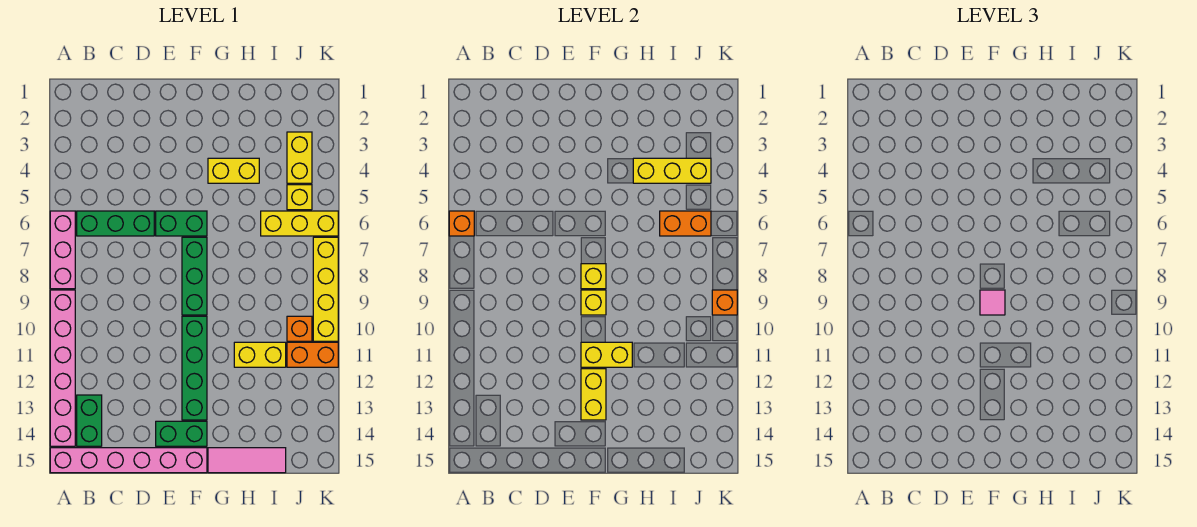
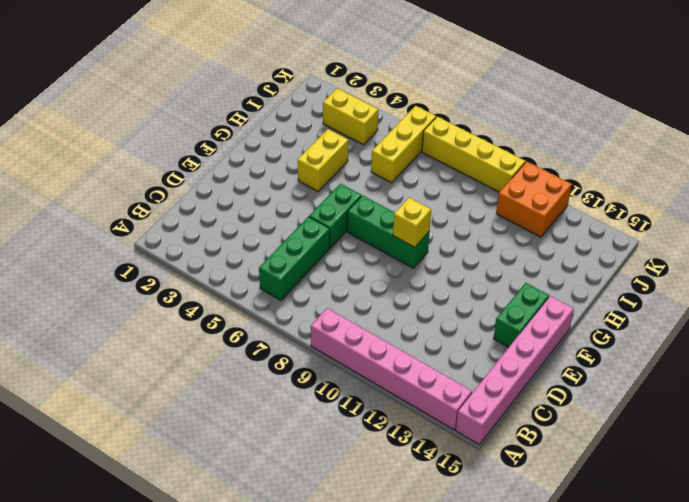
orange 2x2 brick [496,162,571,237] -> orange 1x2 brick [287,342,338,367]
none -> pink 1x3 brick [50,211,75,289]
none -> green 1x2 brick [77,395,102,446]
none -> green 1x4 brick [182,316,207,420]

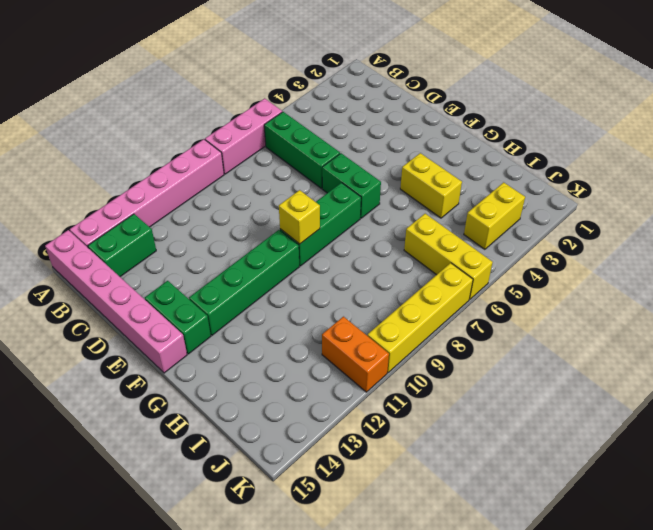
none -> pink 1x3 tile [208,448,286,473]
none -> yellow 1x2 brick [234,342,286,367]
none -> yellow 1x1 brick [287,185,312,210]

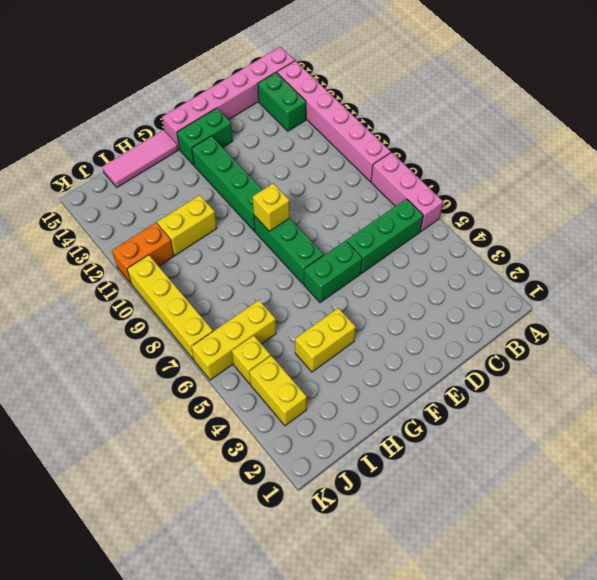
none -> orange 1x1 brick [287,316,312,341]
none -> orange 1x1 brick [449,211,474,236]
none -> yellow 1x1 brick [581,264,606,289]

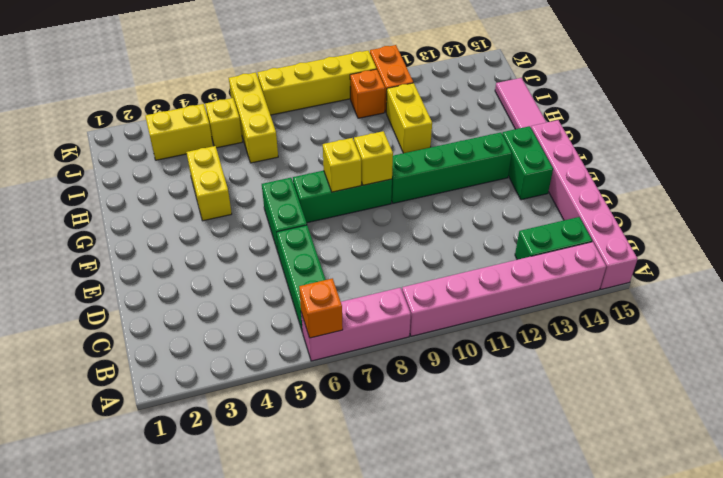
none -> yellow 1x2 brick [581,342,632,367]
none -> yellow 1x2 brick [581,369,606,420]
none -> yellow 1x3 brick [633,158,711,183]

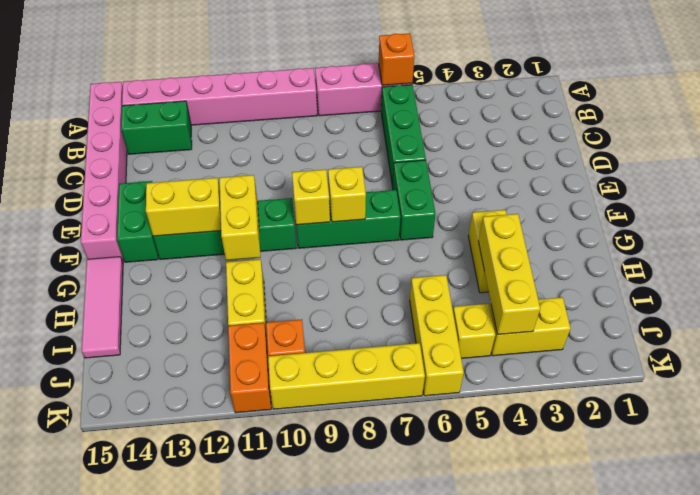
none -> orange 1x2 brick [660,211,711,236]
none -> orange 1x1 brick [712,290,737,315]
none -> pink 1x1 tile [980,290,1005,315]

